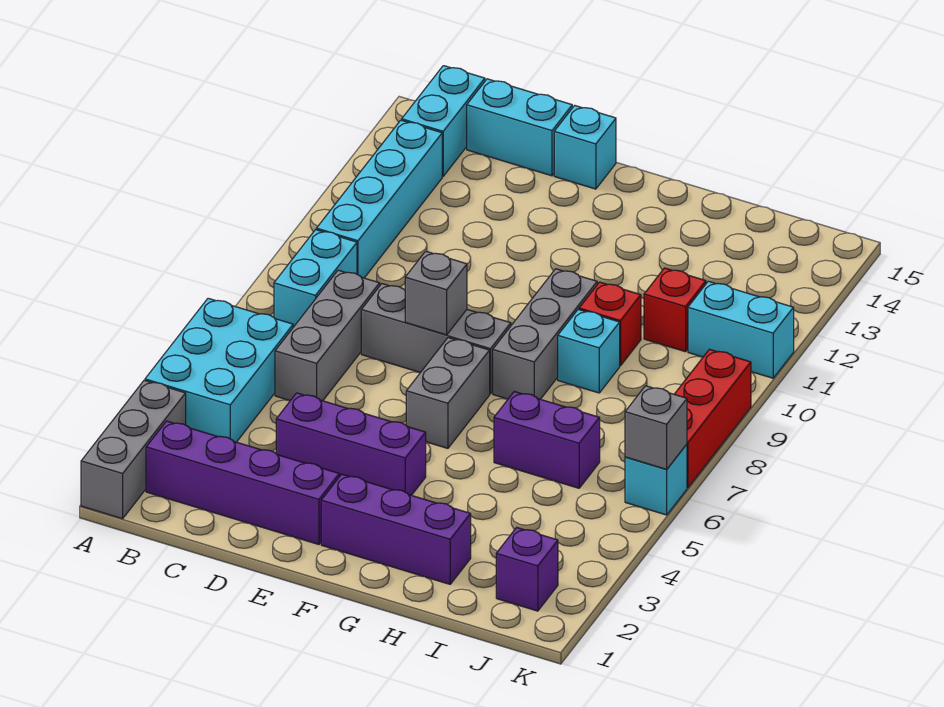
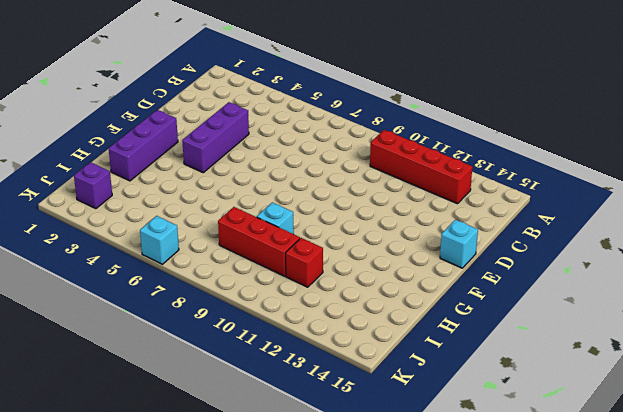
red 1x4 brick [370,130,472,204] -> cyan 1x4 brick [316,120,442,278]
red 1x3 brick [218,207,300,276] -> red 1x3 brick moved to [674,349,751,488]
none -> grey 1x3 brick [81,380,186,519]
none -> cyan 2x3 brick [145,298,293,442]
none -> purple 1x4 brick [146,421,339,544]

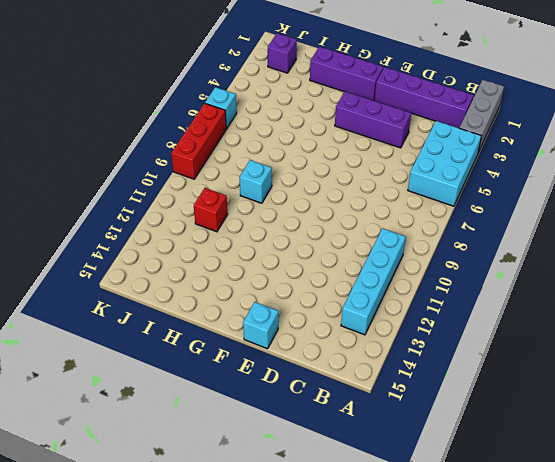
none -> cyan 1x2 brick [274,230,357,327]
none -> cyan 1x2 brick [402,66,485,176]
none -> grey 1x3 brick [275,270,380,401]

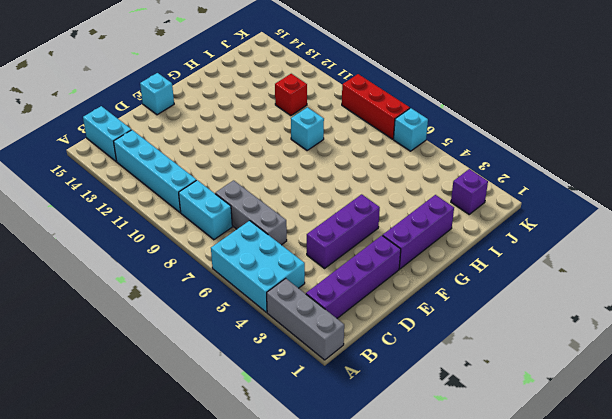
none -> cyan 1x2 brick [467,79,572,176]
none -> grey 1x3 brick [361,284,511,394]
none -> grey 1x2 brick [406,338,490,448]

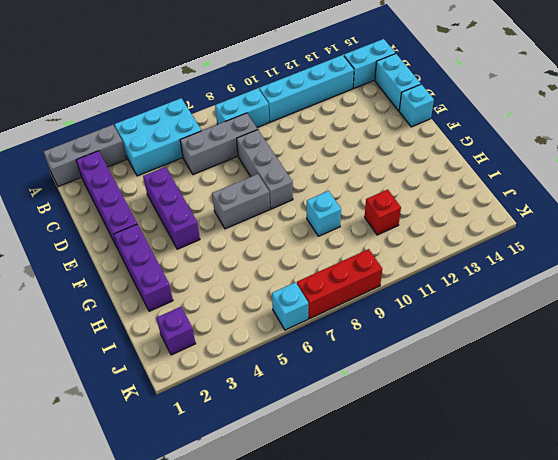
none -> grey 1x3 brick [493,269,597,399]
none -> purple 1x2 brick [494,391,600,488]
none -> red 1x1 brick [579,282,641,366]

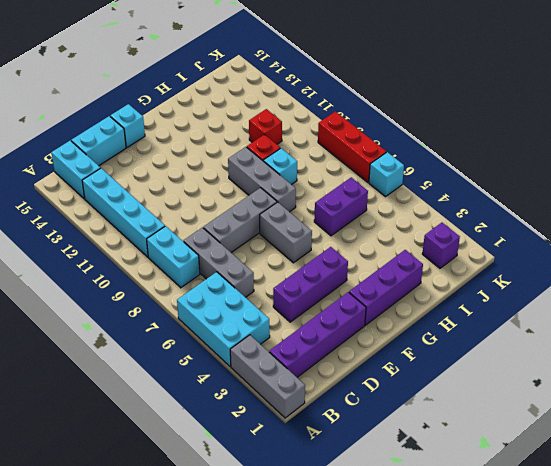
none -> cyan 1x2 brick [688,281,794,378]
none -> grey 1x1 brick [405,251,467,335]
none -> grey 1x1 brick [625,386,687,469]

